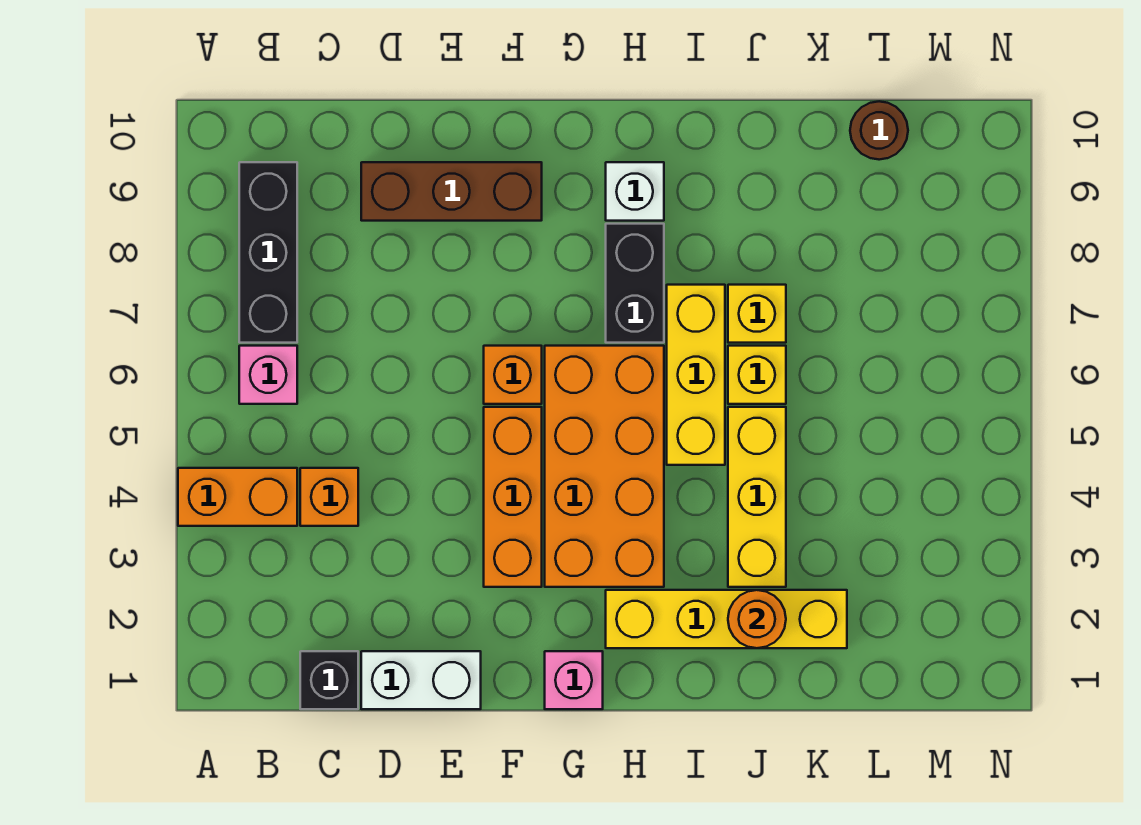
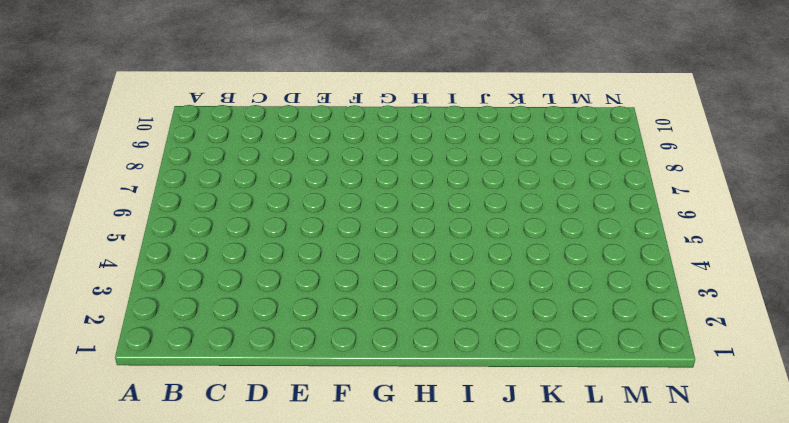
none -> orange 1x2 brick [178,468,297,526]
none -> pink 1x1 brick [239,346,297,404]
none -> black 1x3 brick [239,162,297,343]

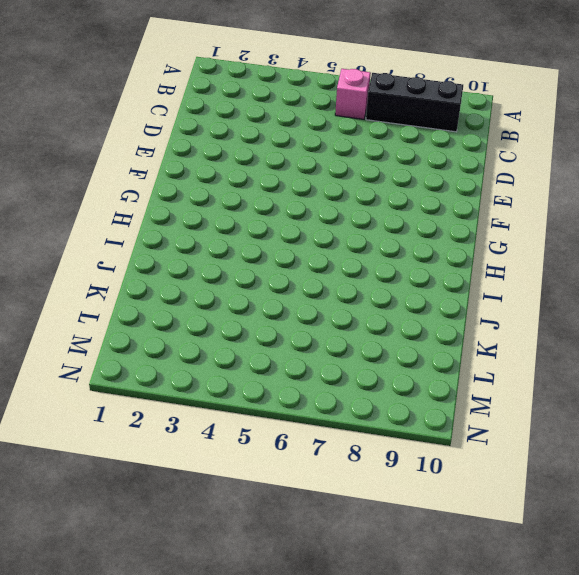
none -> orange 1x2 brick [178,468,297,526]
none -> black 1x1 brick [300,651,358,709]
none -> orange 1x1 brick [300,468,358,526]

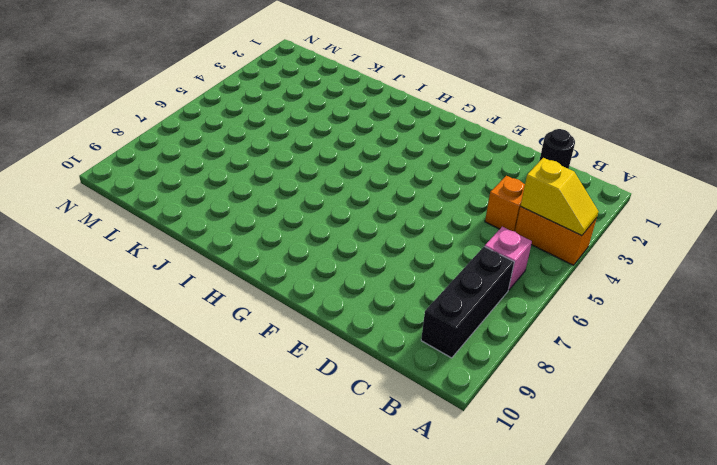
yellow 1x2 slope [521,158,599,236] -> none
black 1x1 round brick [539,129,575,169] -> black 1x1 brick [300,651,358,709]
none -> white 1x2 brick [361,651,481,709]
none -> brown 1x3 brick [361,162,542,221]
none -> orange 1x3 brick [484,407,542,587]

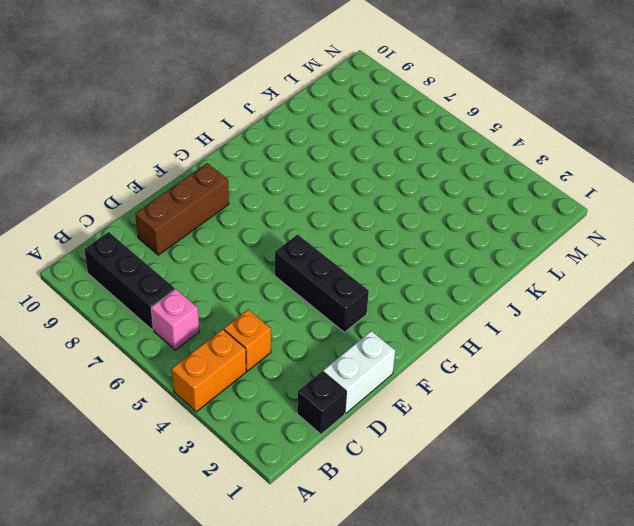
black 1x3 brick [275,234,369,332] -> orange 1x3 brick [484,407,542,587]
none -> orange 1x1 brick [484,346,542,404]
none -> pink 1x1 brick [545,651,603,709]
none -> orange 2x4 brick [545,346,664,587]

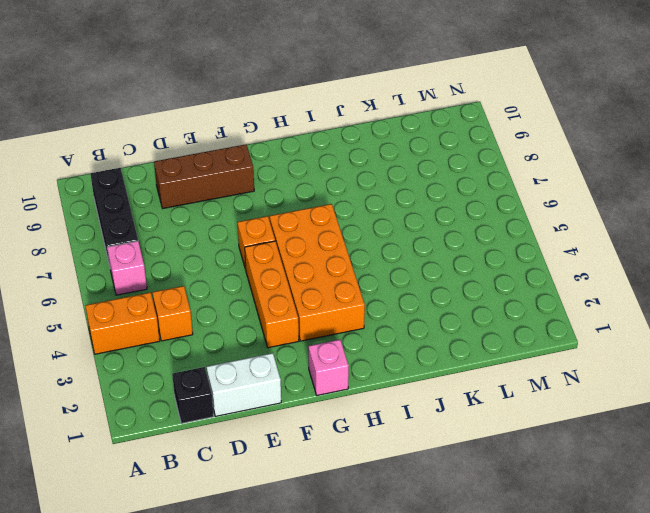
none -> yellow 1x4 brick [606,590,847,648]
none -> black 1x2 brick [606,224,664,343]
none -> white 1x1 brick [606,162,664,221]

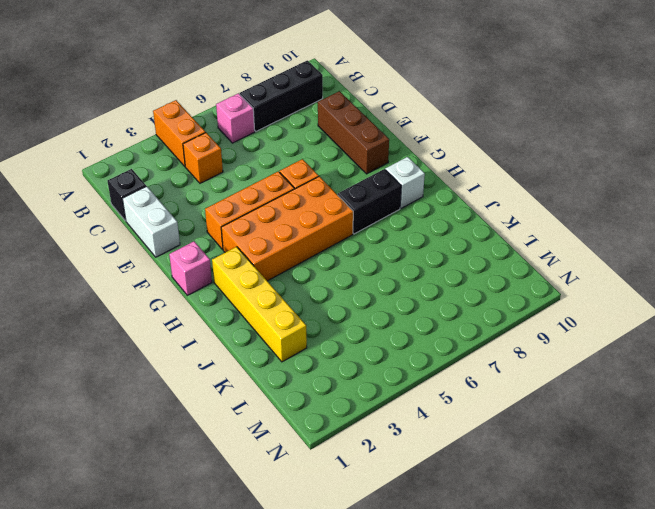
none -> yellow 1x3 brick [667,285,725,465]
none -> yellow 1x3 brick [728,407,786,587]
none -> yellow 1x1 brick [728,346,786,404]

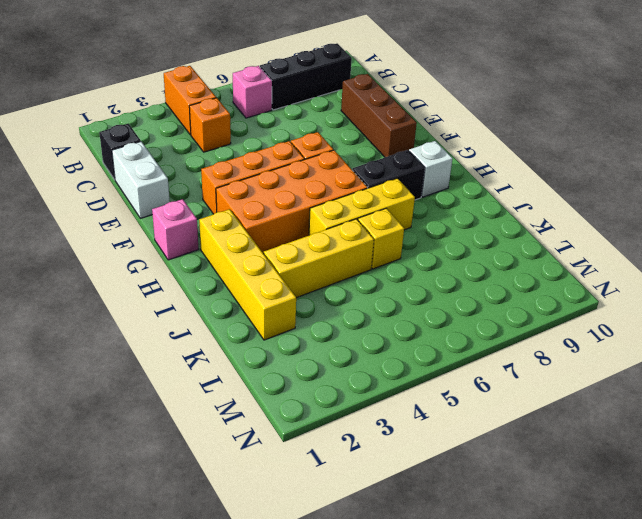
none -> yellow 1x1 brick [728,285,786,343]
none -> brown 1x1 round brick [850,101,908,160]
none -> orange 1x1 round brick [728,590,786,648]

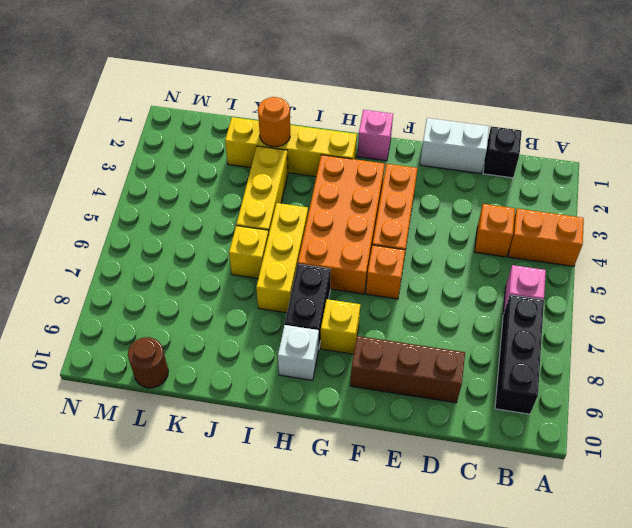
yellow 1x1 brick [321,299,360,354] -> yellow 1x1 brick moved to [728,285,786,343]

